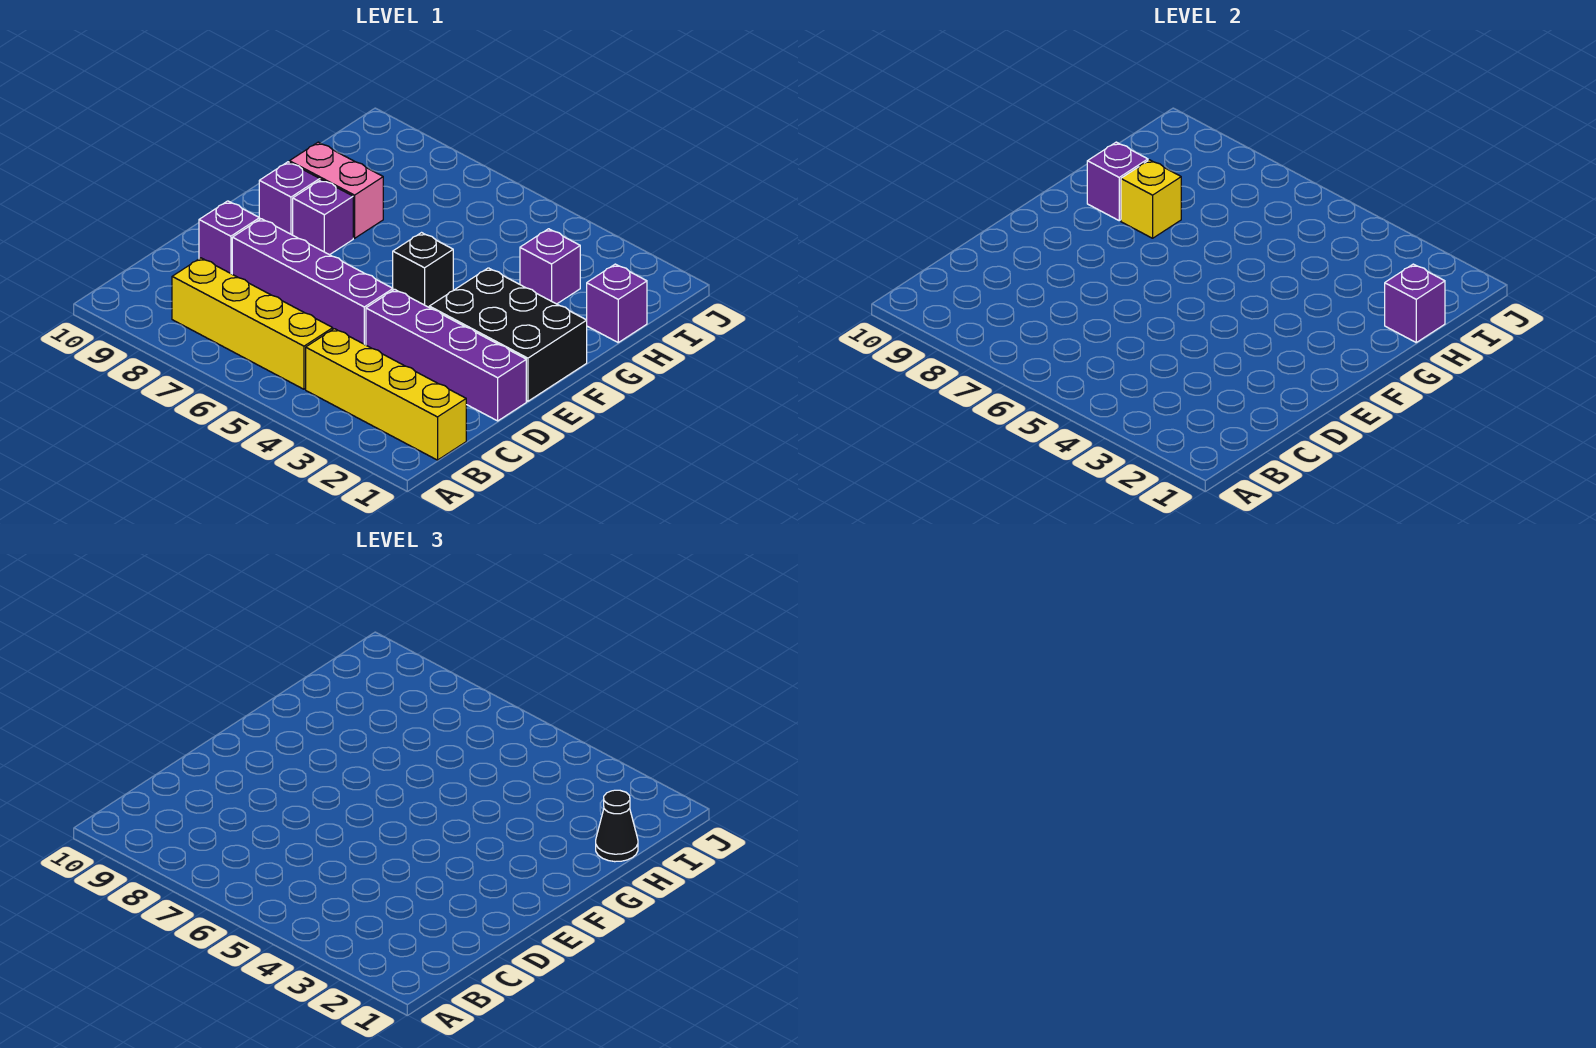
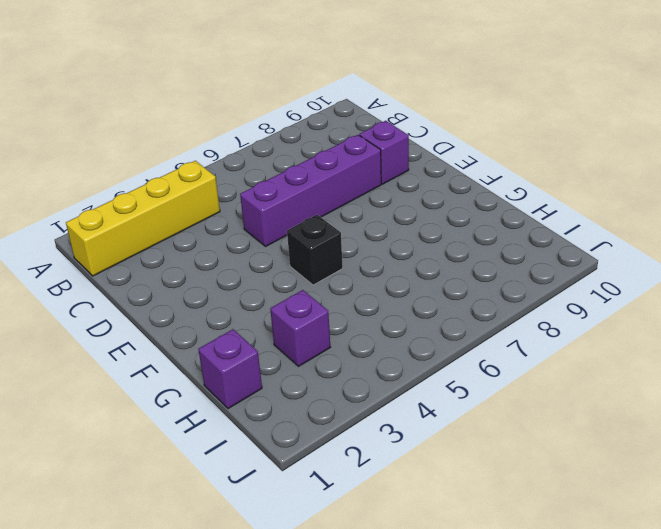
none -> yellow 1x4 brick [172,258,333,389]
none -> purple 1x4 brick [366,289,526,421]
none -> black 2x3 brick [429,268,587,401]

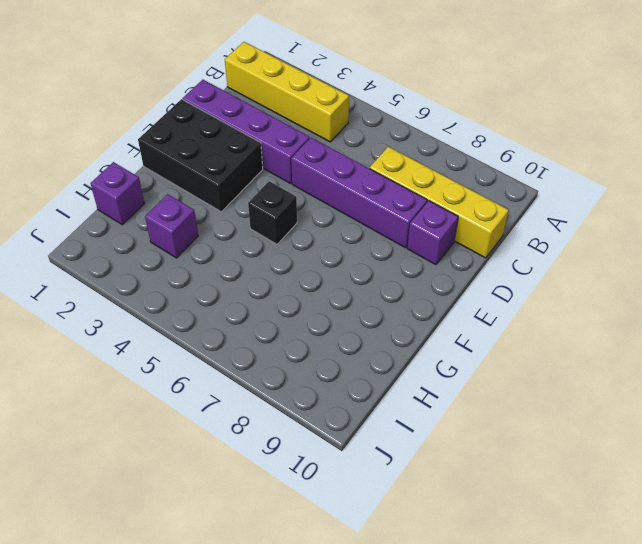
yellow 1x4 brick [370,147,509,258] -> yellow 1x4 brick moved to [172,258,333,389]
none -> purple 1x1 brick [293,180,353,255]
none -> purple 1x1 brick [259,162,320,235]
none -> pink 1x2 brick [289,142,383,238]

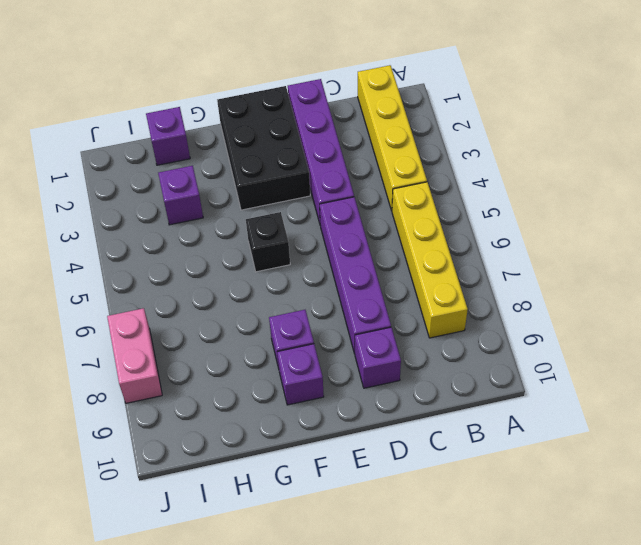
pink 1x2 brick [107,308,162,403] -> pink 1x2 brick moved to [289,142,383,238]
none -> yellow 1x1 brick [1121,160,1181,238]
none -> purple 1x1 brick [1087,142,1148,220]
none -> purple 1x1 brick [1385,264,1445,342]

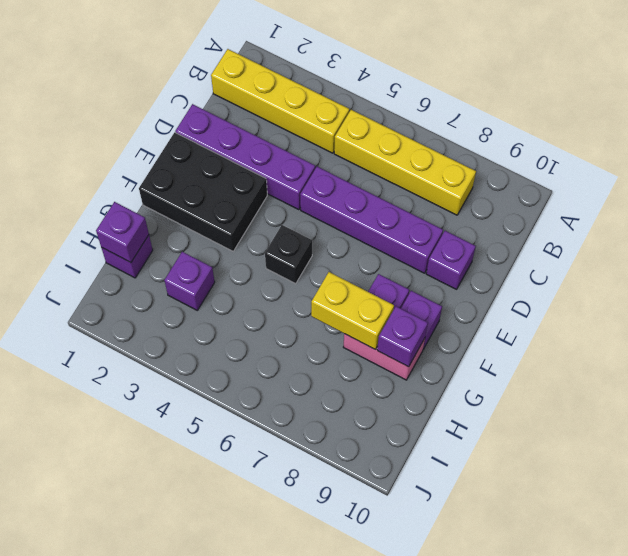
yellow 1x2 brick [311,272,394,350] -> yellow 1x1 brick [1121,160,1181,238]
none -> black 1x1 cone [596,790,638,862]

